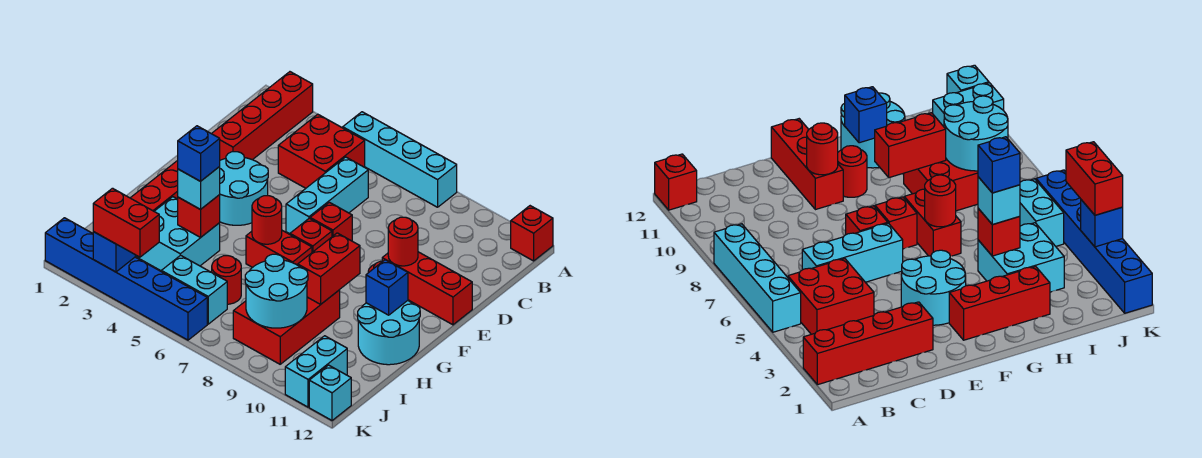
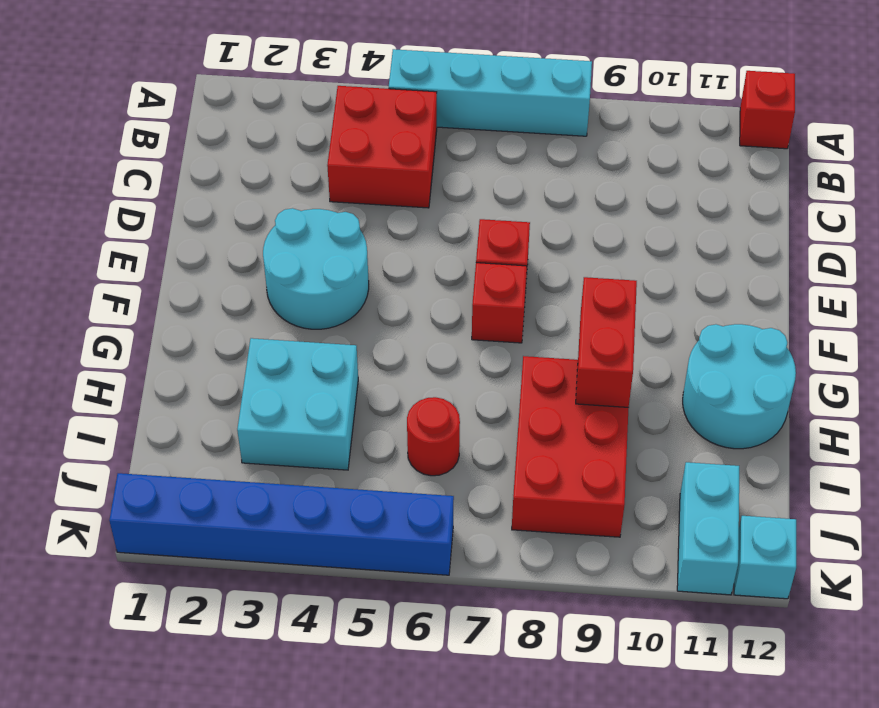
none -> red 1x4 brick [212,72,313,160]
none -> cyan 1x3 brick [286,157,368,234]
none -> red 1x3 brick [382,252,472,325]
none -> red 1x3 brick [131,160,178,211]

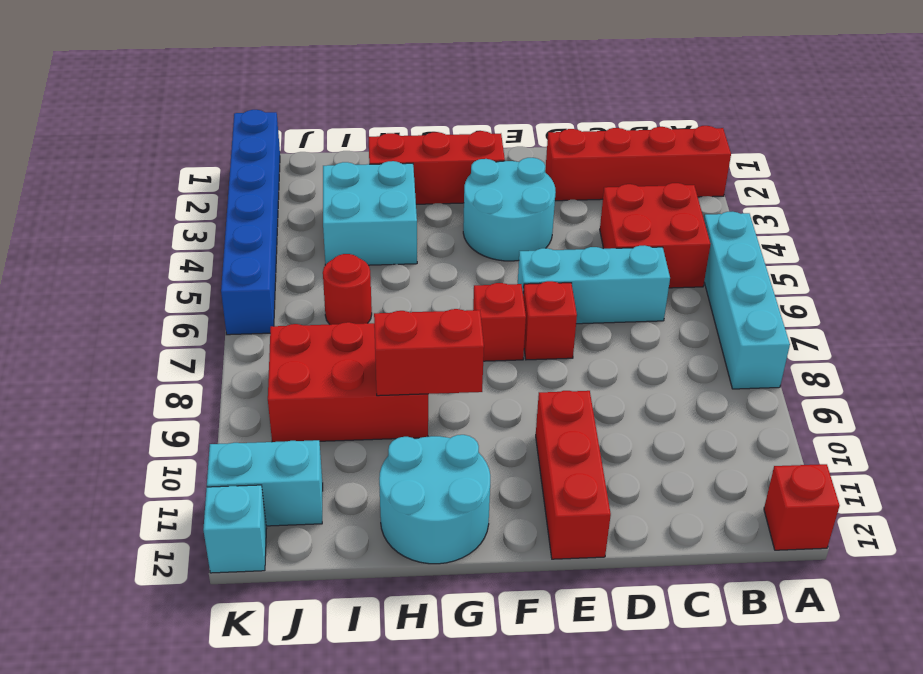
none -> red 1x1 round brick [838,146,867,197]
none -> red 1x2 brick [246,231,312,267]
none -> cyan 1x2 brick [161,255,227,324]
none -> red 1x1 round brick [388,217,418,266]

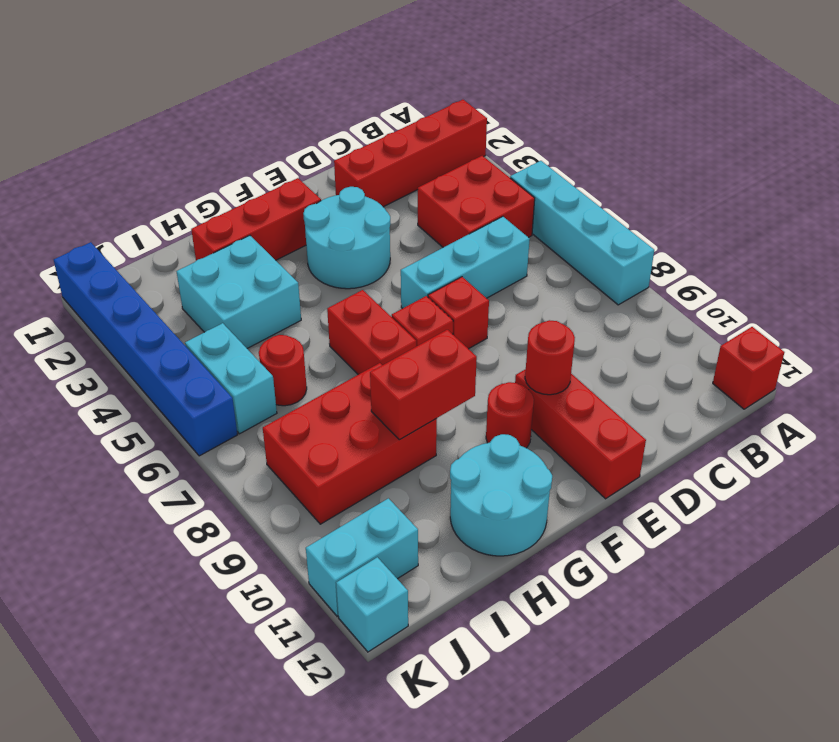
none -> red 1x1 round brick [252,196,282,244]
none -> blue 1x1 brick [366,260,408,315]
none -> red 1x1 brick [178,195,220,237]
none -> cyan 2x2 round brick [245,254,308,328]

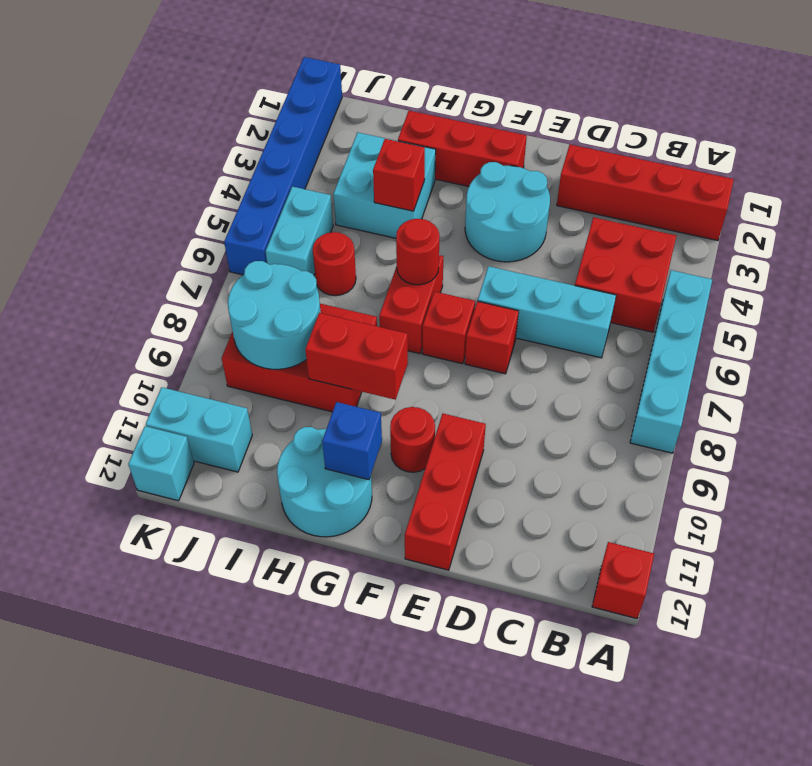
none -> red 1x1 round brick [388,217,418,266]
none -> blue 1x1 brick [93,232,135,272]
none -> cyan 1x1 brick [178,167,220,209]
none -> red 1x2 brick [93,188,159,257]

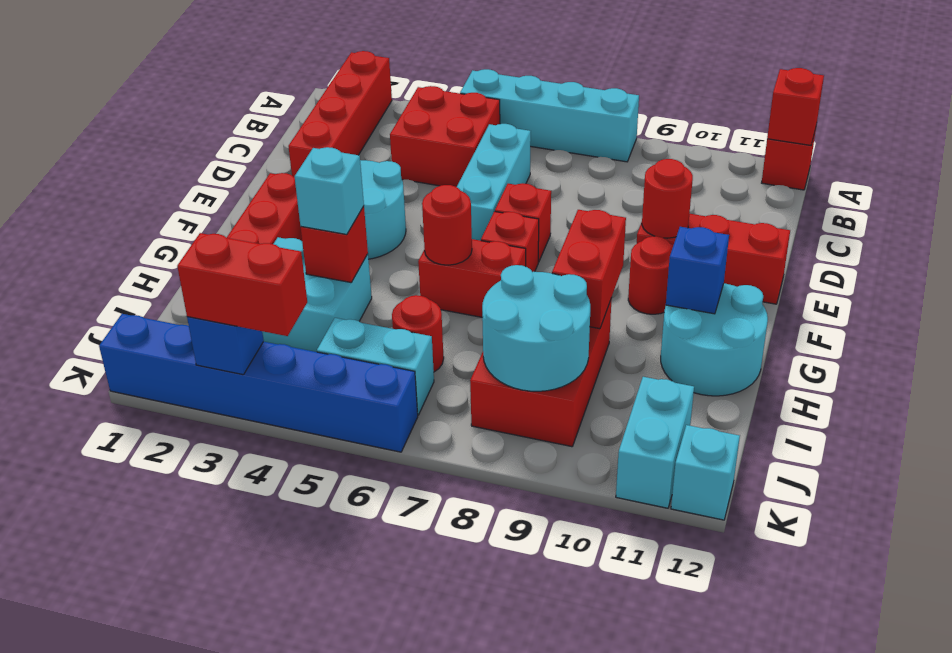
red 1x1 brick [767,68,824,145] -> none
none -> blue 1x1 brick [178,126,220,181]

